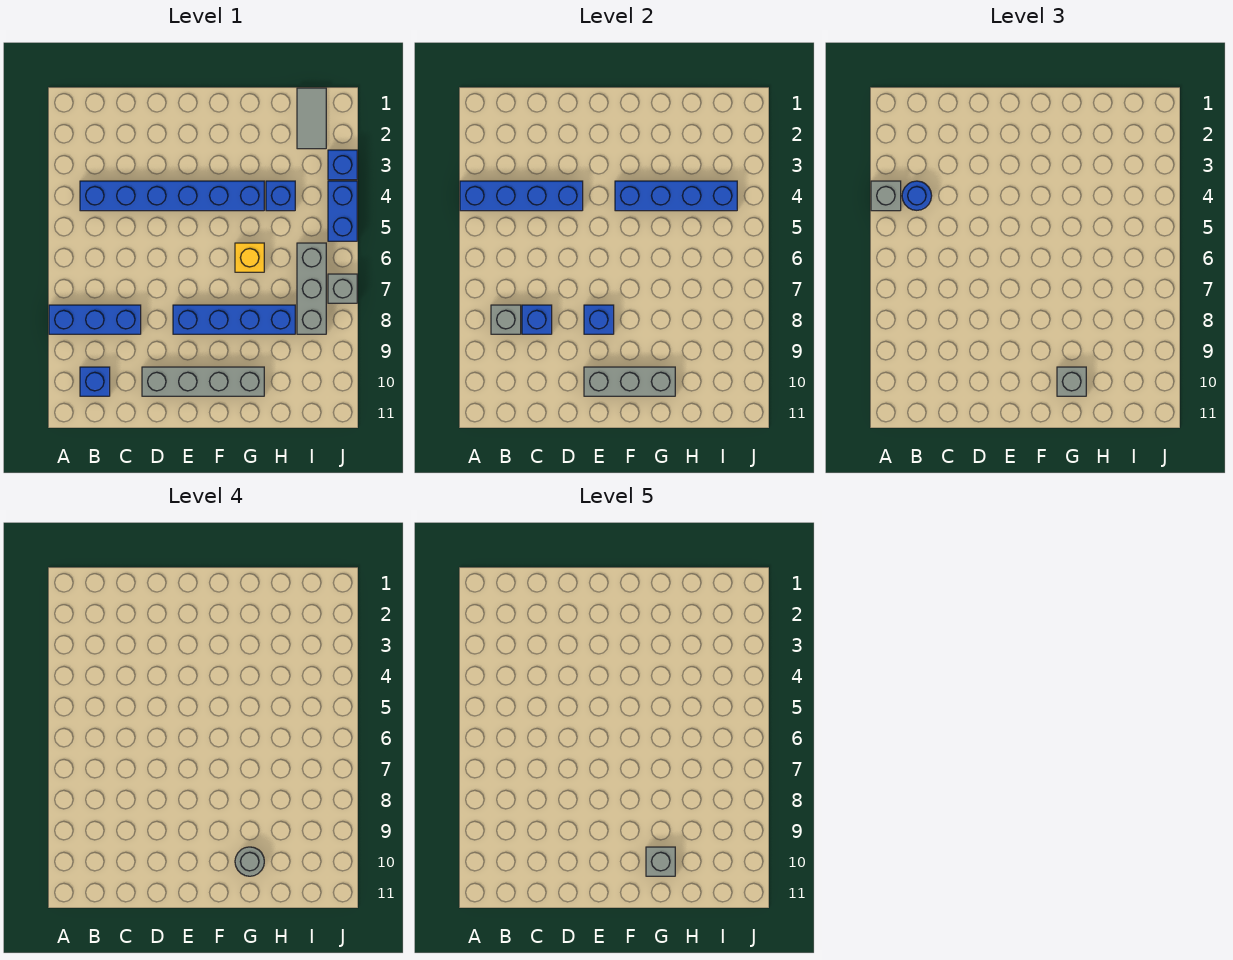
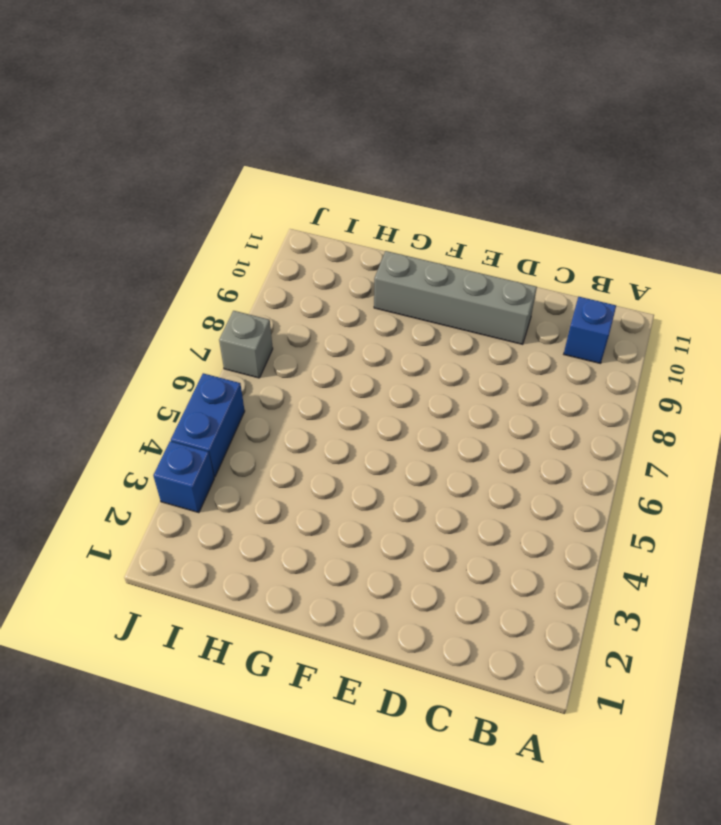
none -> blue 1x3 brick [49,305,141,334]
none -> blue 1x6 brick [80,181,264,211]
none -> blue 1x4 brick [173,305,295,334]

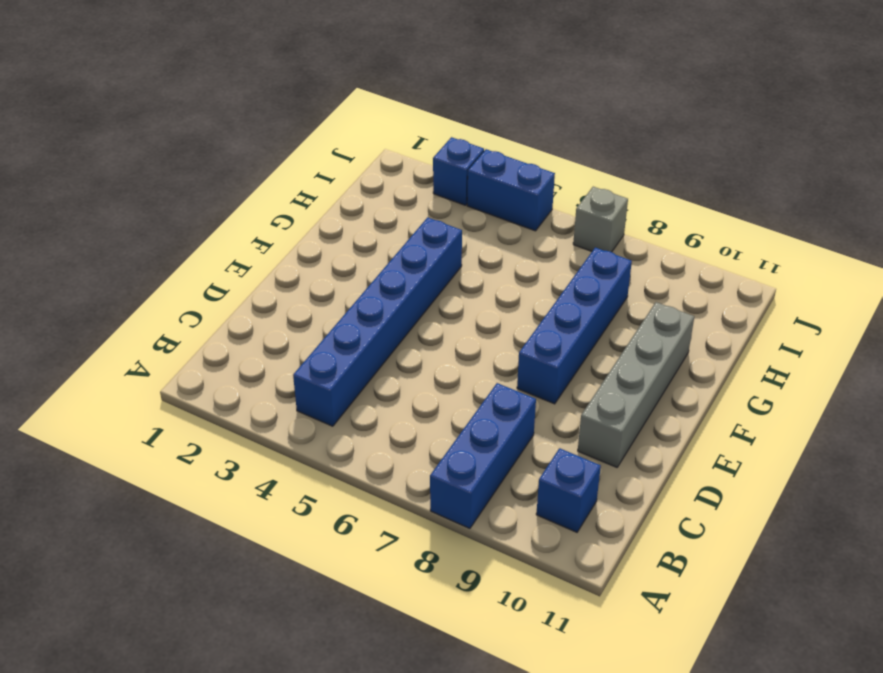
none -> yellow 1x1 brick [235,243,264,272]
none -> blue 1x1 brick [266,181,295,211]
none -> grey 1x2 tile [297,88,326,149]

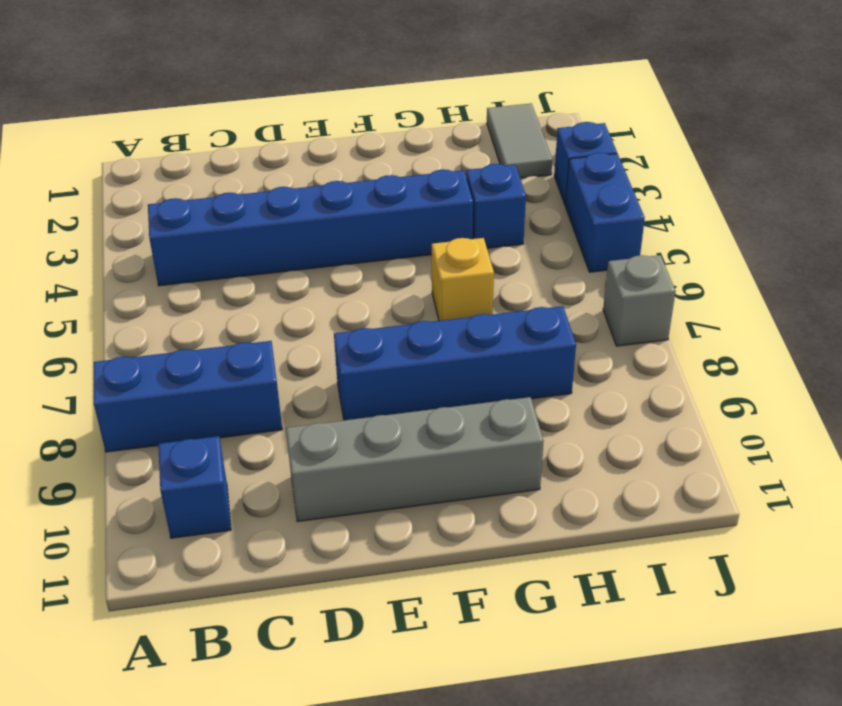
none -> grey 1x3 brick [297,243,326,334]
none -> blue 1x4 brick [460,181,583,211]
none -> grey 1x1 brick [491,305,521,334]

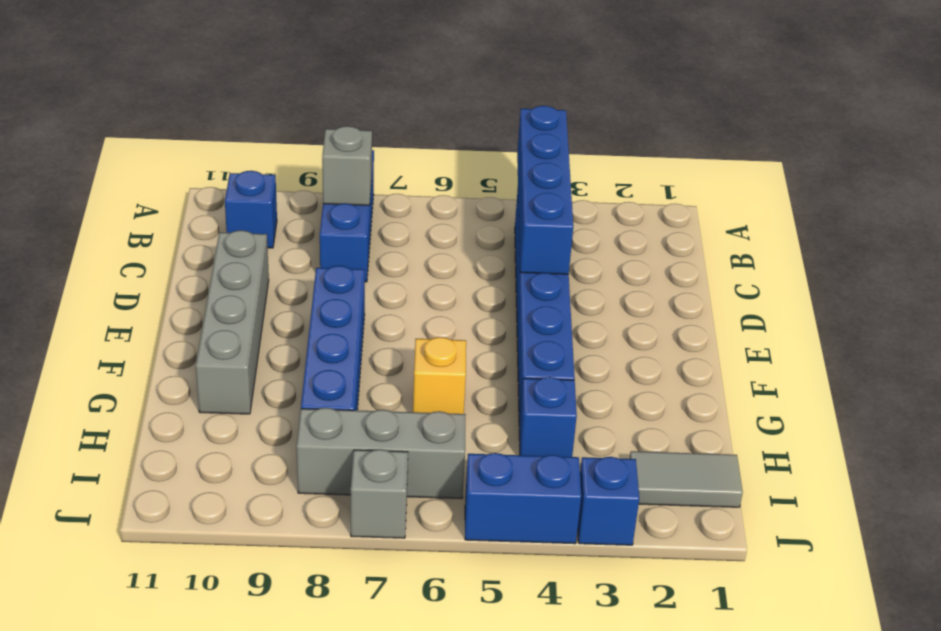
none -> blue 1x1 brick [522,305,552,334]
none -> blue 1x1 brick [584,305,614,334]
none -> grey 1x3 brick [584,367,675,396]

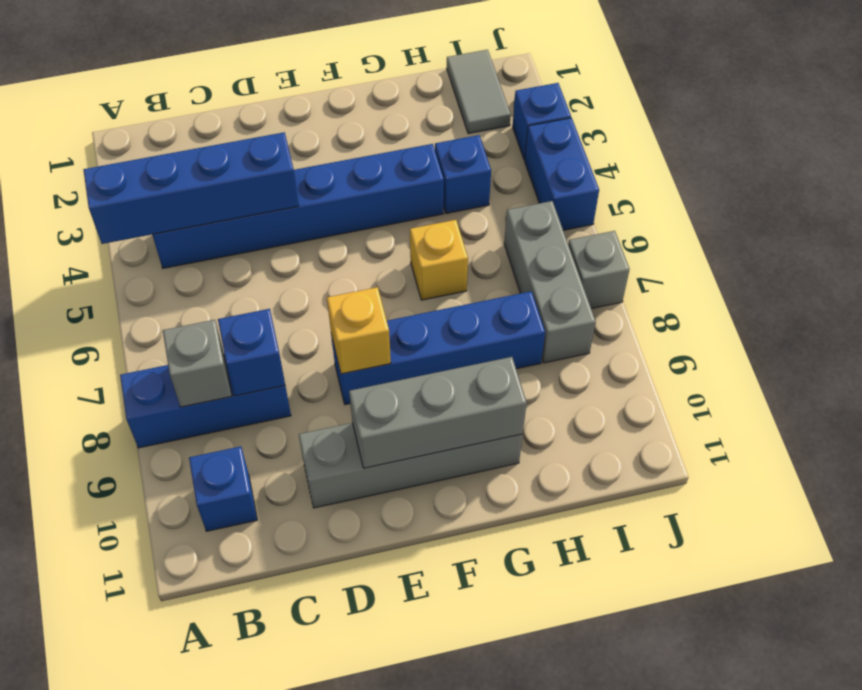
yellow 1x1 brick [327,287,391,374] -> blue 1x1 brick [584,305,614,334]
none -> blue 1x4 brick [615,181,737,211]
none -> grey 1x1 brick [871,181,901,211]
none -> blue 1x1 round brick [902,181,932,210]

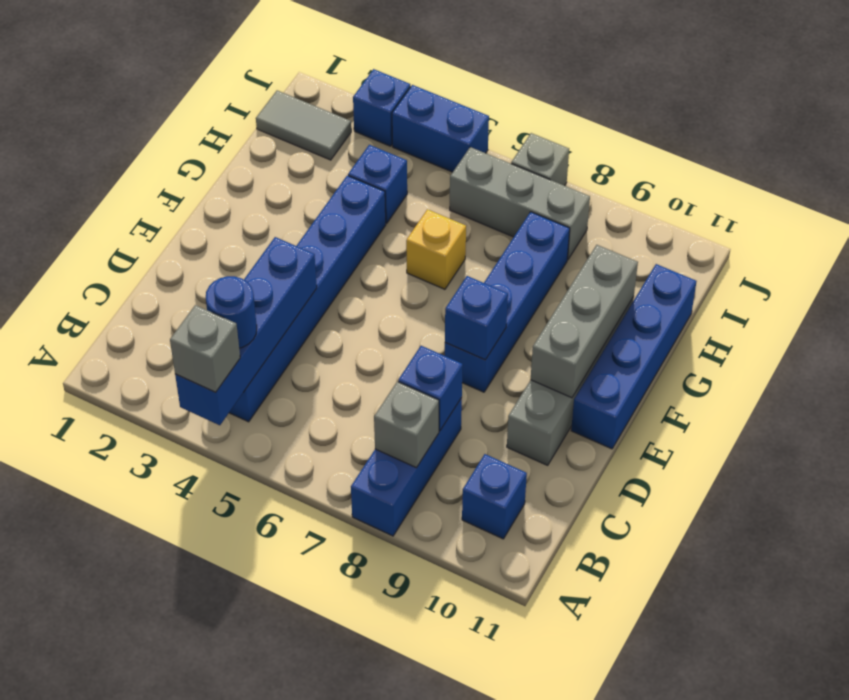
blue 1x4 brick [571,264,696,449] -> blue 1x4 brick moved to [615,181,737,211]
none -> grey 1x1 brick [1057,367,1086,396]
none -> grey 1x1 round brick [235,847,264,876]
none -> grey 1x1 brick [646,847,675,876]

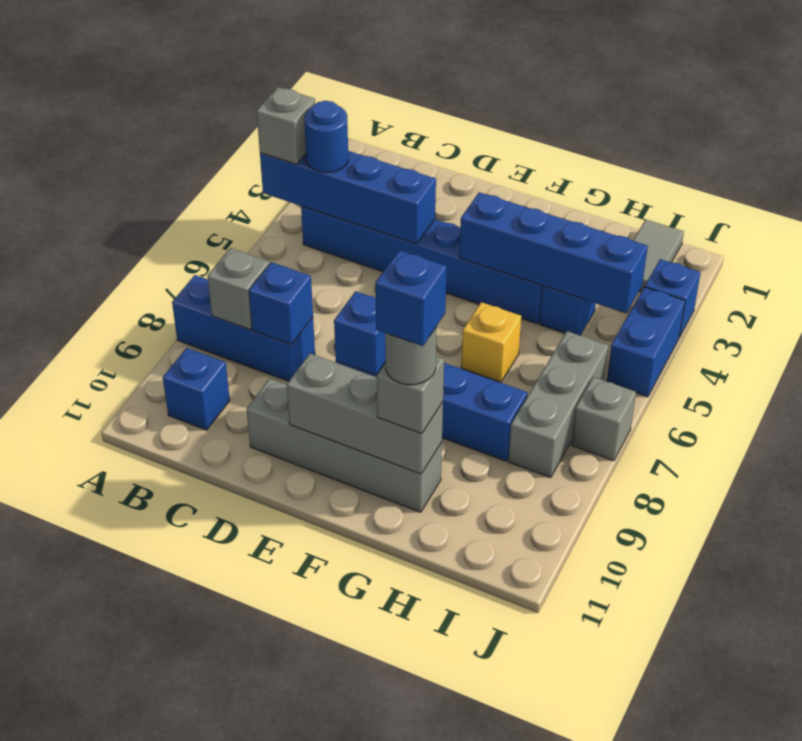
blue 1x1 brick [375,250,447,346] -> grey 1x1 brick [646,847,675,876]

